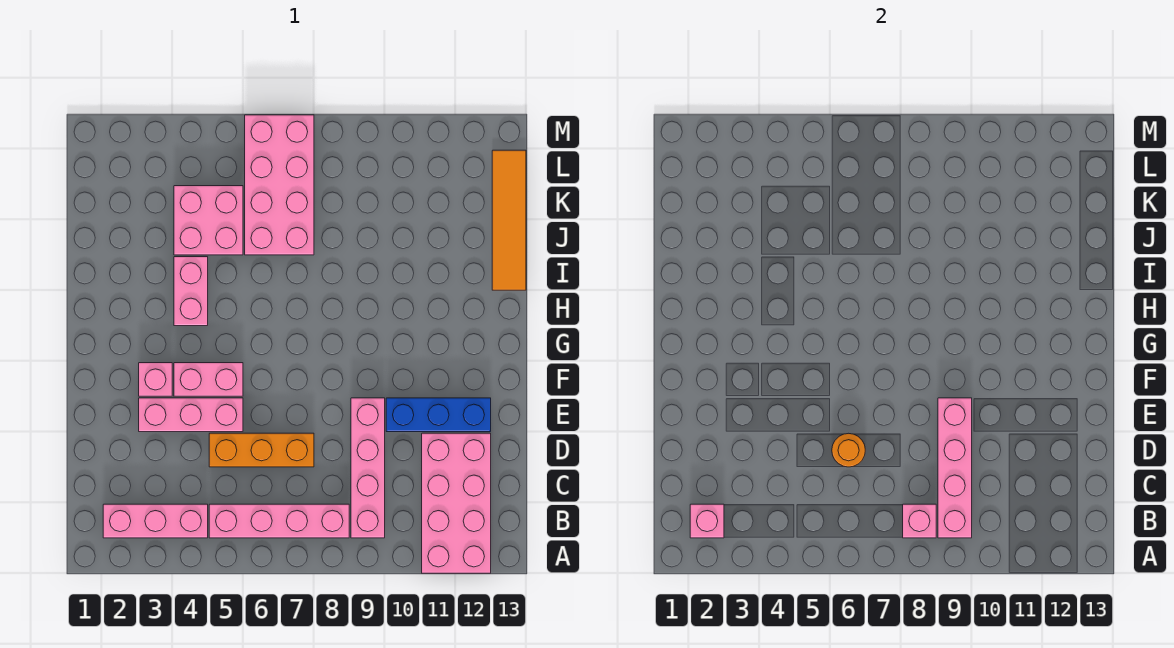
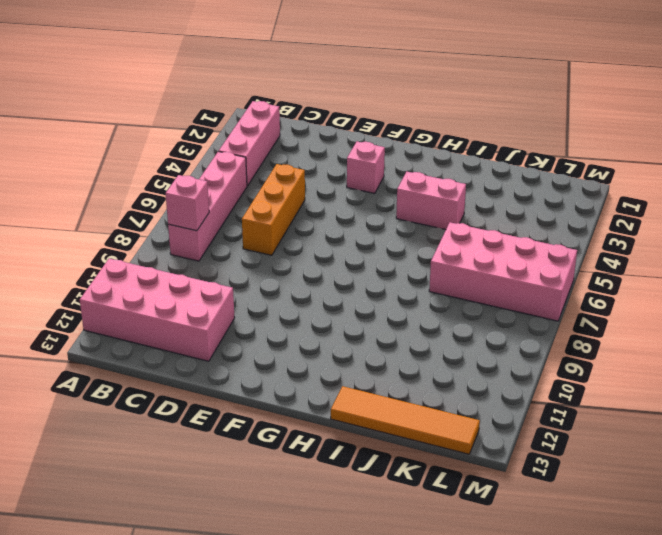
none -> pink 1x4 brick [351,398,385,538]
none -> pink 1x3 brick [139,398,243,432]
none -> blue 1x3 brick [386,398,491,432]

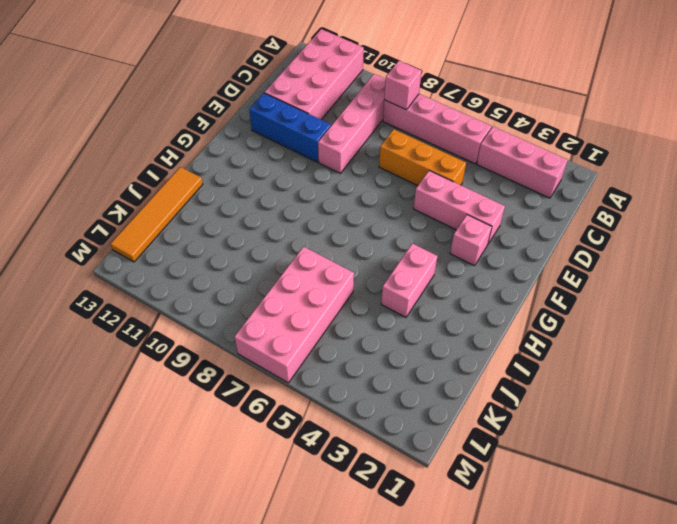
none -> pink 1x2 brick [174,363,243,396]
none -> pink 2x2 brick [174,186,243,255]
none -> pink 1x1 brick [690,504,724,538]

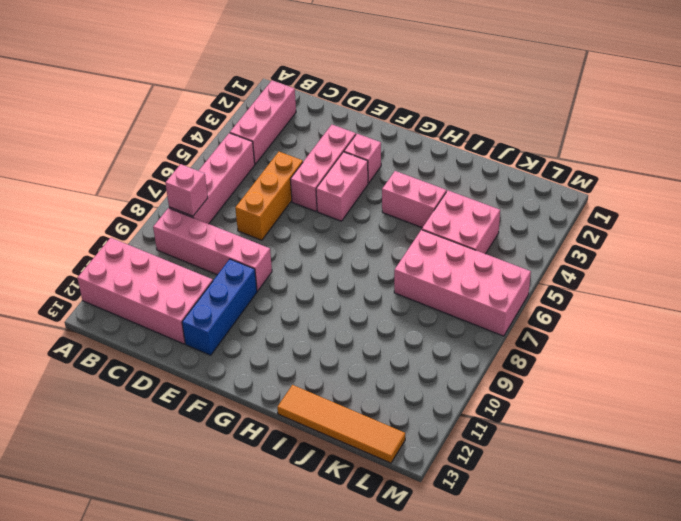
none -> pink 1x1 brick [690,504,724,538]
none -> pink 1x4 brick [938,398,972,538]
none -> orange 1x1 round brick [832,433,865,467]

